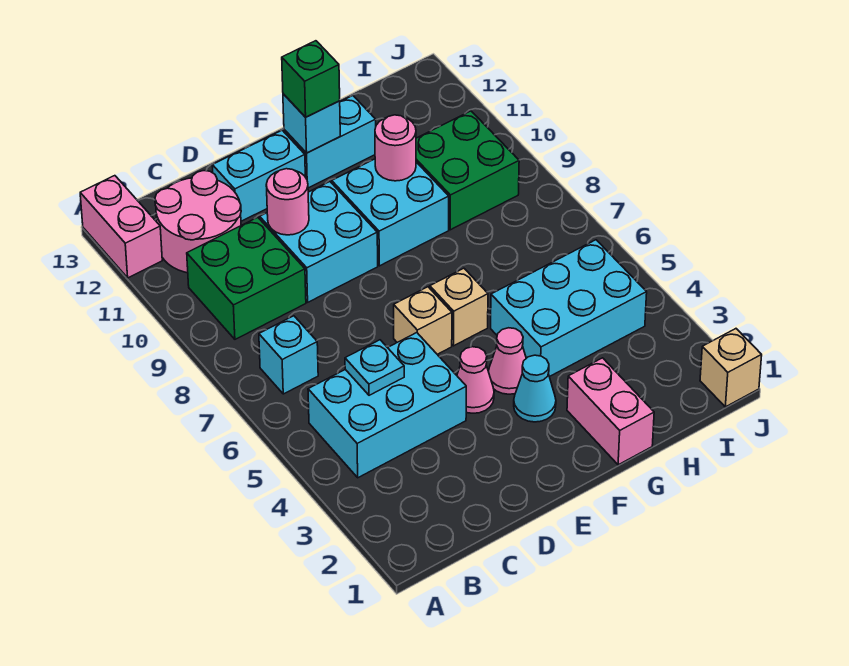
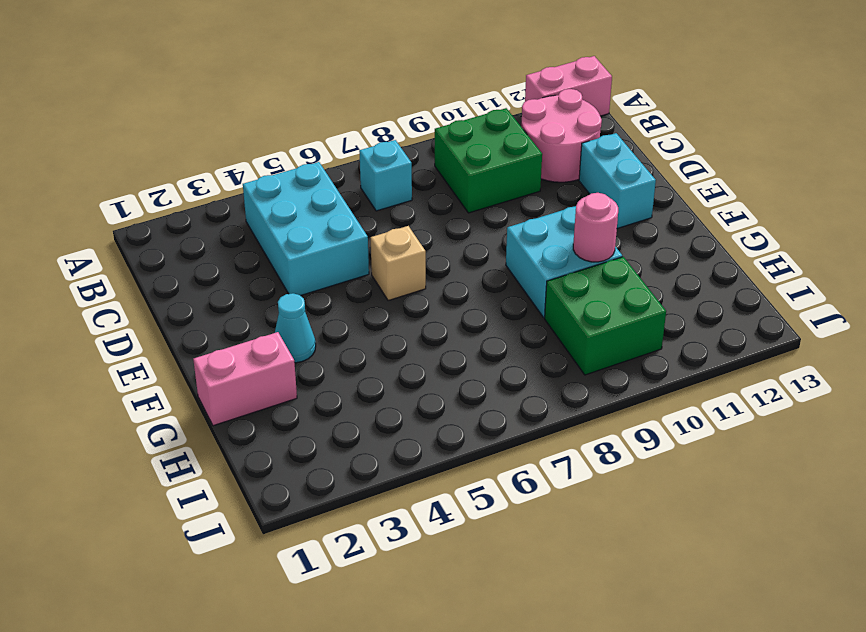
none -> cyan 2x2 brick [260,182,378,302]
none -> pink 1x1 cone [457,347,494,413]
none -> pink 1x1 cone [488,328,526,394]

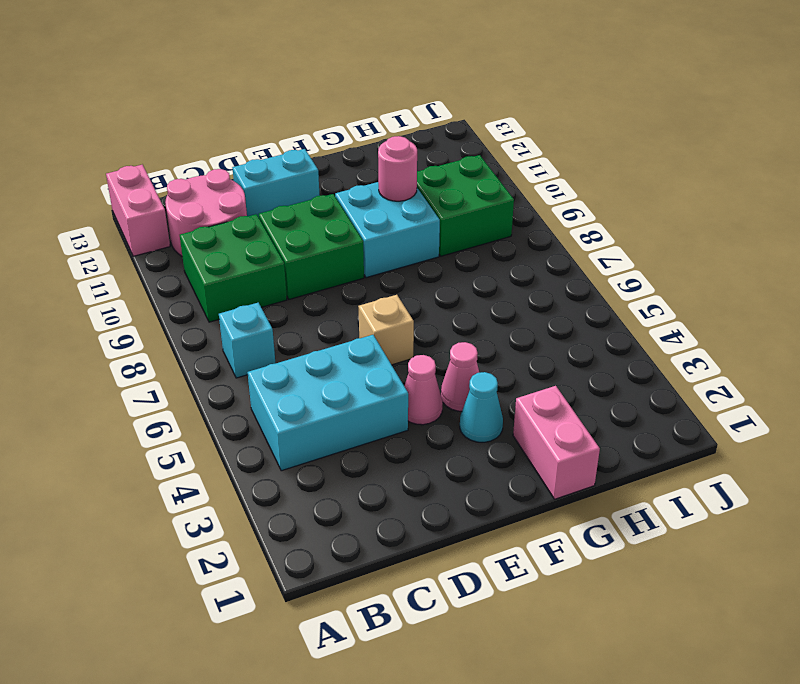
green 2x2 brick [259,194,364,299] -> cyan 2x2 brick [260,182,378,302]
none -> tan 1x1 brick [430,268,488,346]
none -> cyan 1x2 brick [284,96,376,188]
none -> cyan 2x3 brick [491,240,647,377]

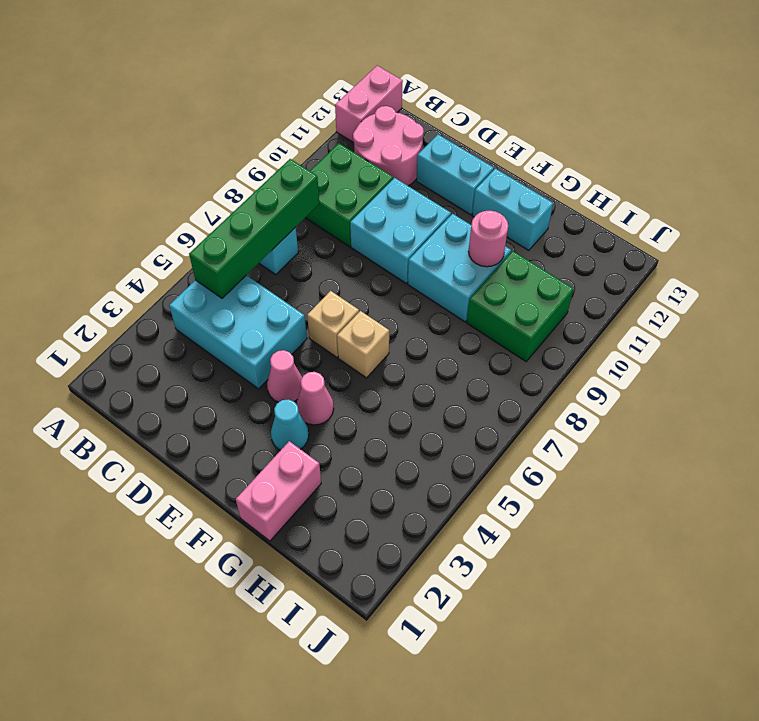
green 1x4 brick [189,159,319,298] -> none
none -> cyan 2x3 brick [491,240,647,377]
none -> tan 1x1 brick [700,329,762,407]
none -> cyan 1x1 plate [345,340,404,395]

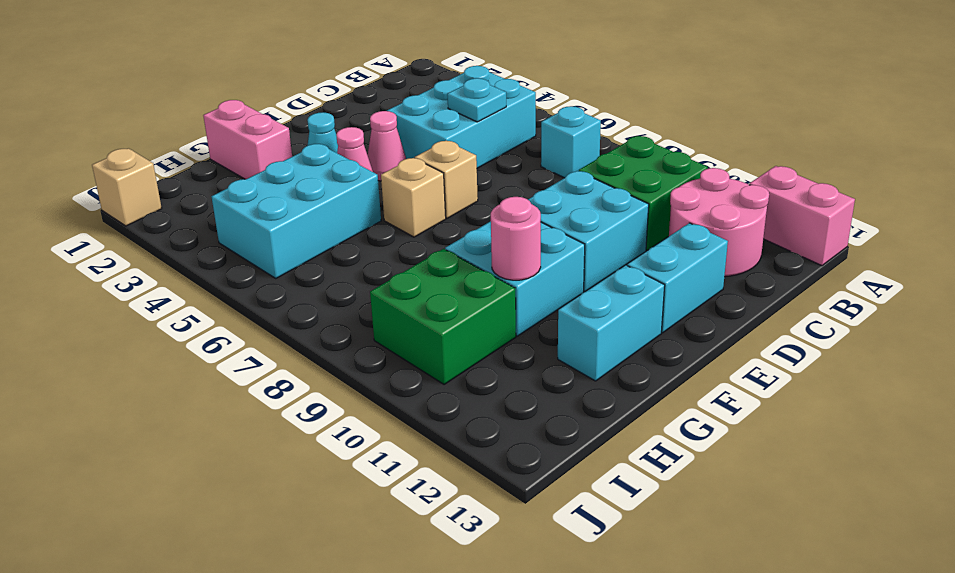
none -> pink 1x1 round brick [266,169,309,235]
none -> cyan 1x1 brick [283,94,340,153]
none -> green 1x1 brick [282,41,340,117]

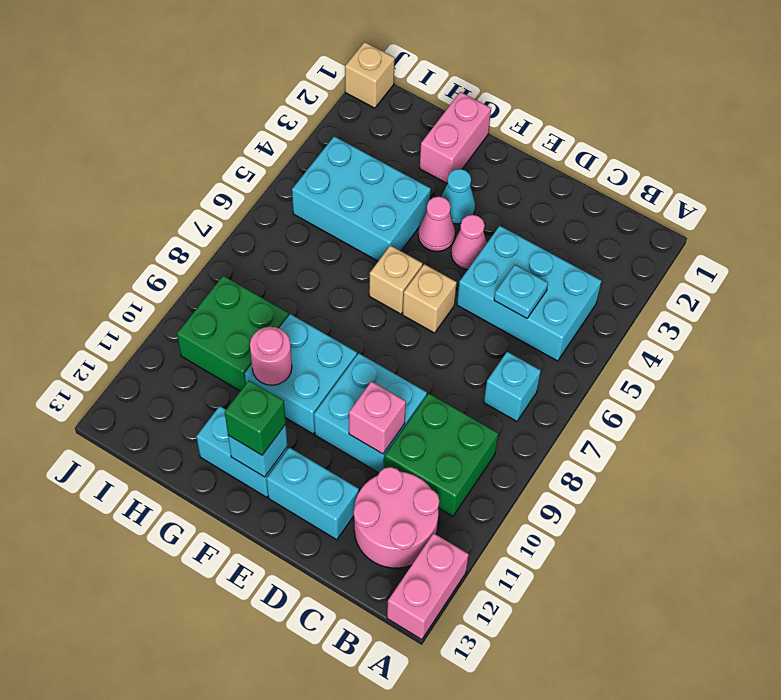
pink 1x1 brick [349,381,406,454] -> pink 1x1 round brick [266,169,309,235]

